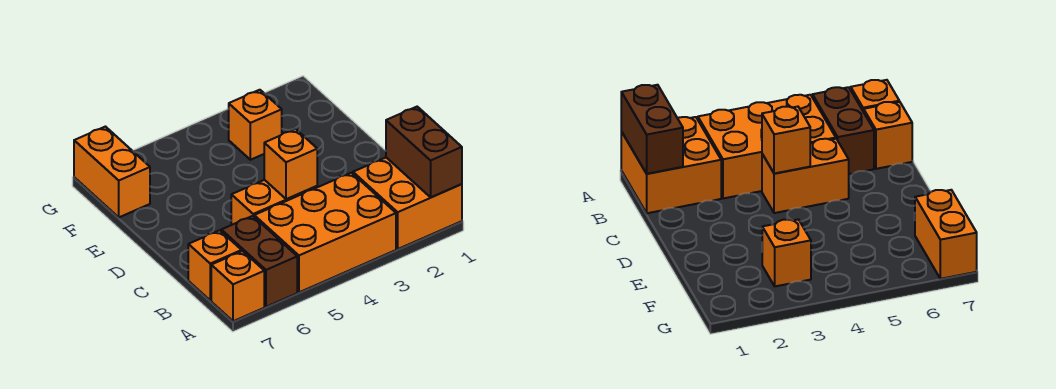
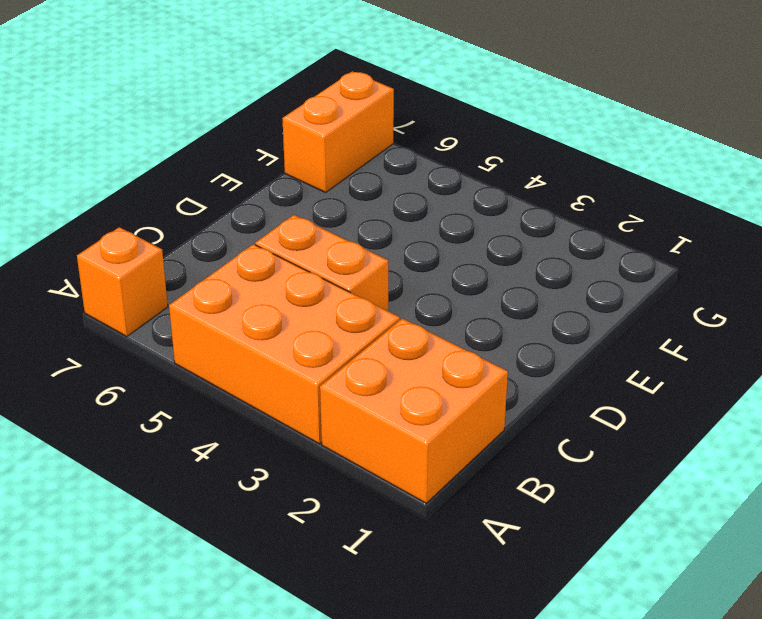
none -> brown 1x2 brick [221,216,297,307]
none -> orange 1x1 brick [188,230,242,300]

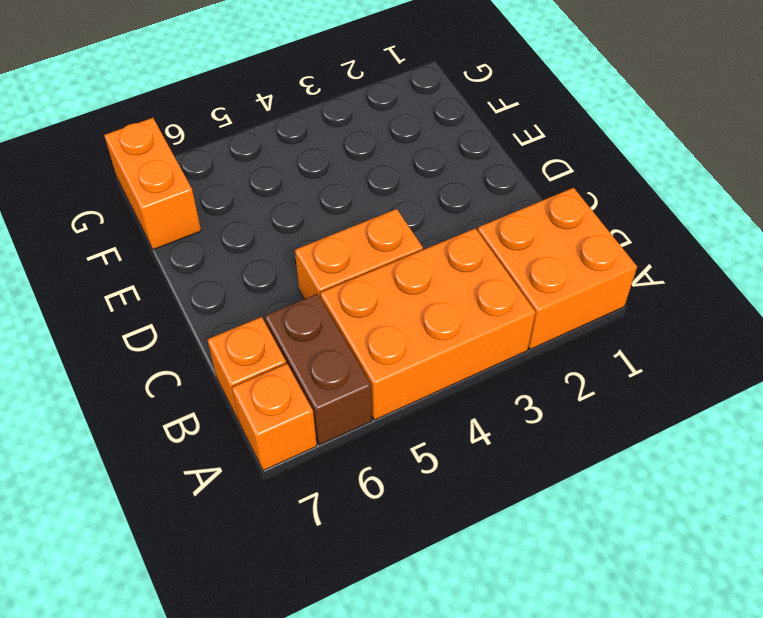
none -> orange 1x1 brick [229,90,282,160]
none -> brown 1x2 brick [386,107,462,197]

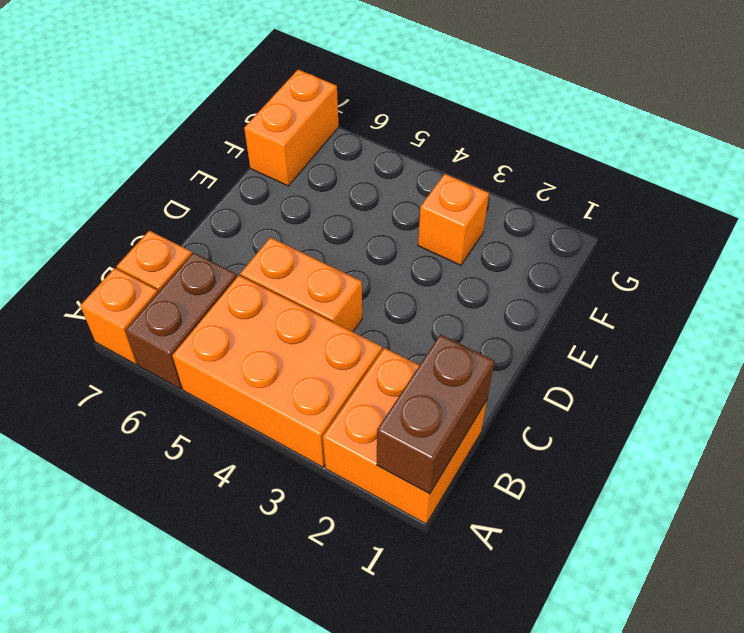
none -> orange 1x1 brick [264,129,317,199]

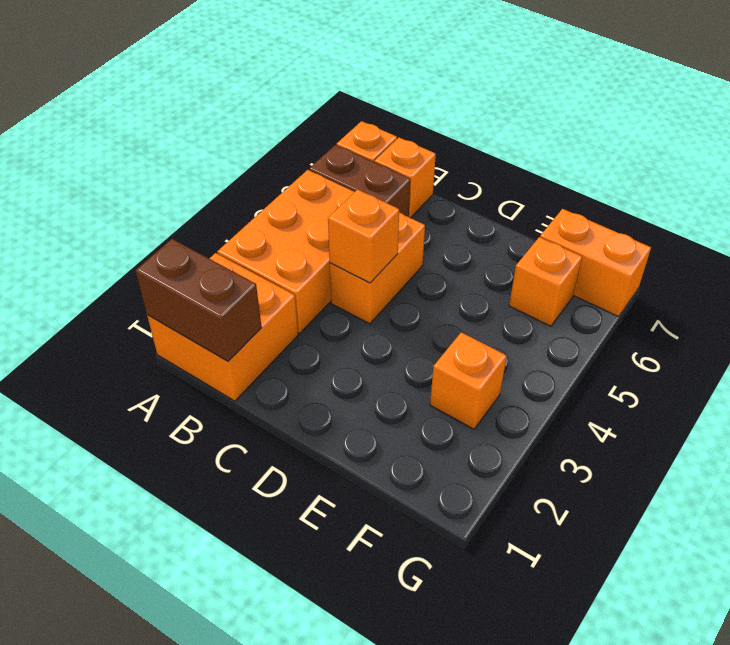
orange 1x1 brick [509,237,582,326] -> none

